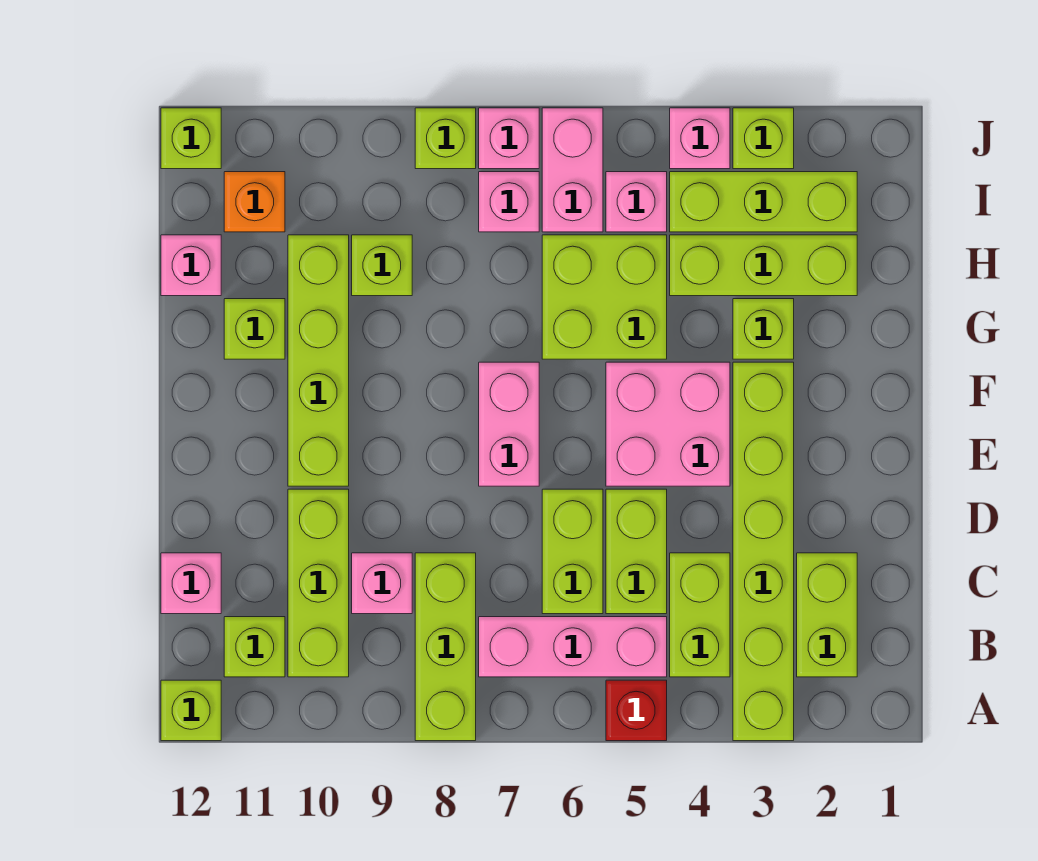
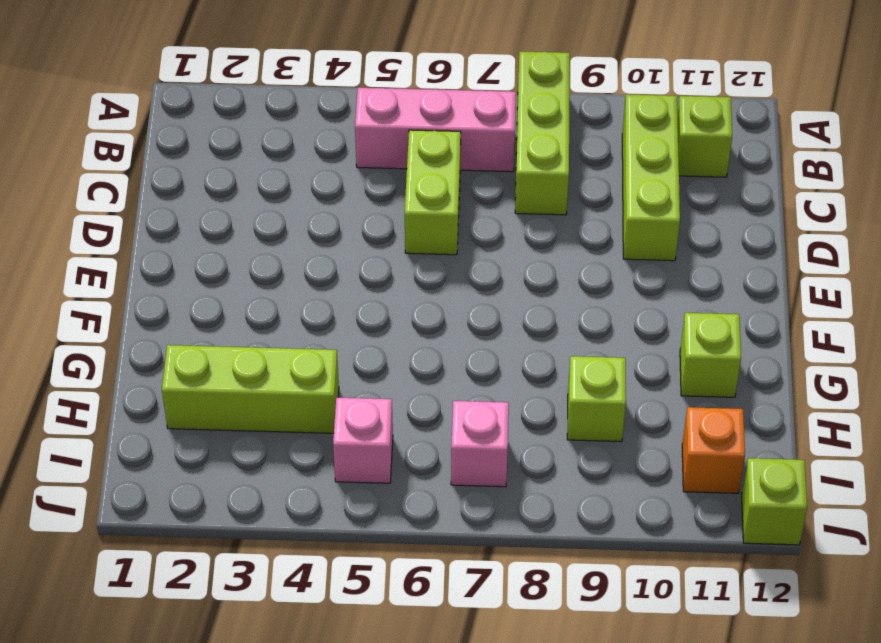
none -> lime 1x6 brick [733,362,794,741]
none -> red 1x1 brick [606,680,667,741]
none -> lime 1x1 brick [161,680,221,741]
none -> lime 1x2 brick [797,553,857,677]

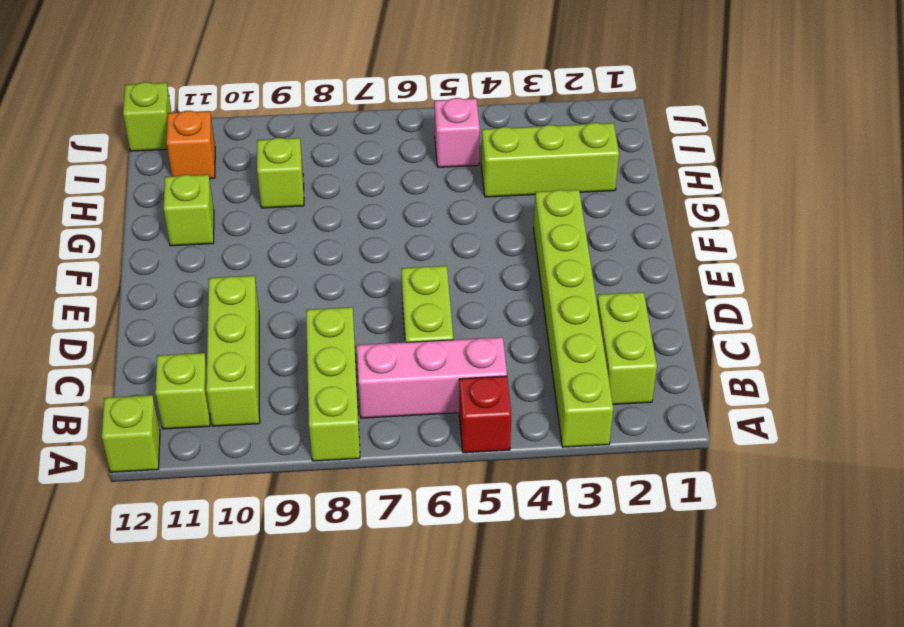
none -> lime 1x2 brick [670,553,730,677]
none -> lime 1x2 brick [606,489,667,614]
none -> pink 1x1 brick [352,553,412,614]
none -> pink 1x1 brick [161,553,221,614]

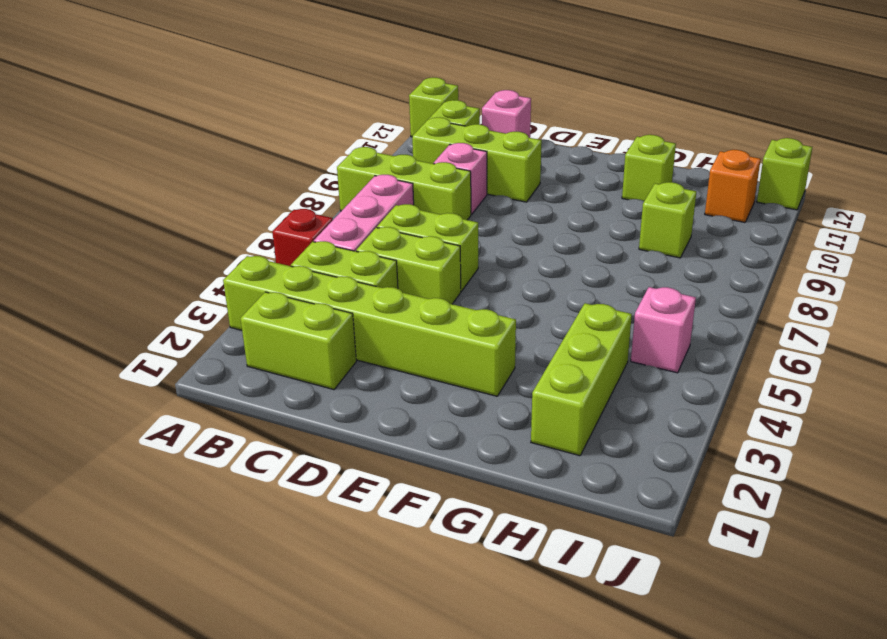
none -> pink 2x2 brick [606,362,730,486]
none -> pink 1x2 brick [479,362,539,486]
none -> lime 1x4 brick [288,235,349,486]
none -> lime 1x1 brick [733,299,794,359]

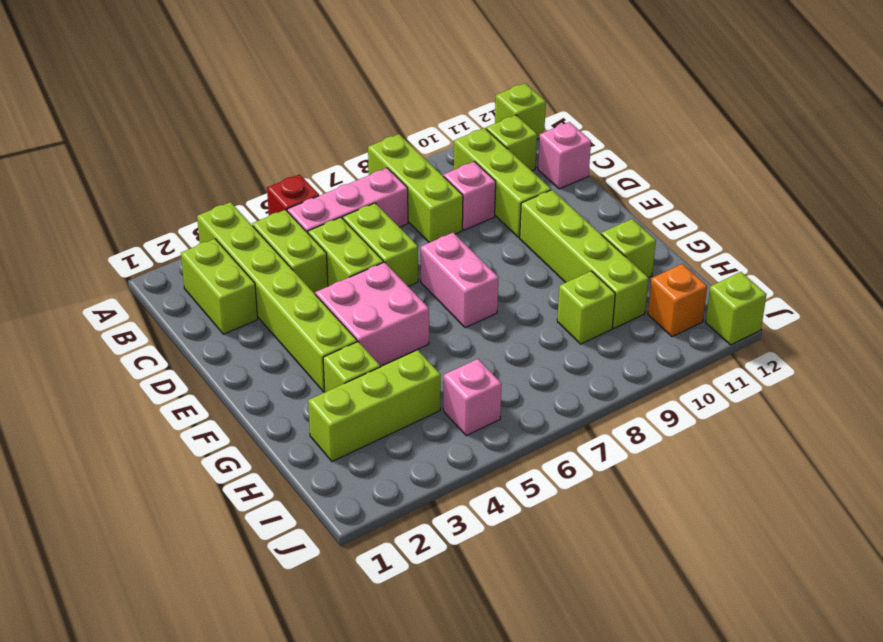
none -> lime 2x2 brick [542,235,667,359]
none -> pink 1x1 brick [161,235,221,296]
none -> lime 1x3 brick [670,172,857,232]
none -> pink 1x2 brick [542,108,603,232]

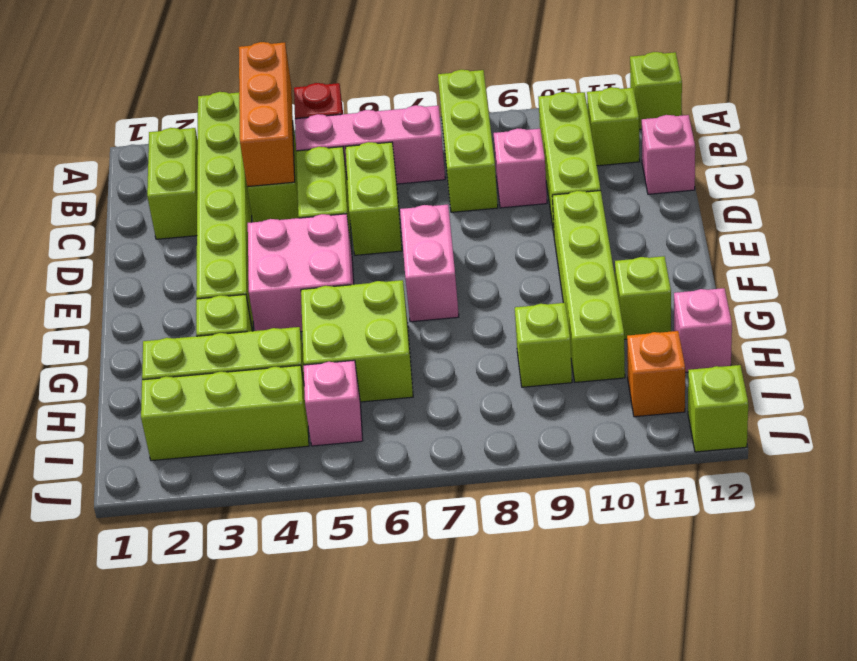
orange 1x3 brick [239,42,295,187] -> none
none -> pink 1x2 brick [542,108,603,232]
none -> pink 1x1 brick [479,172,539,232]
none -> lime 1x1 brick [733,108,794,169]
none -> pink 1x1 brick [670,108,730,169]

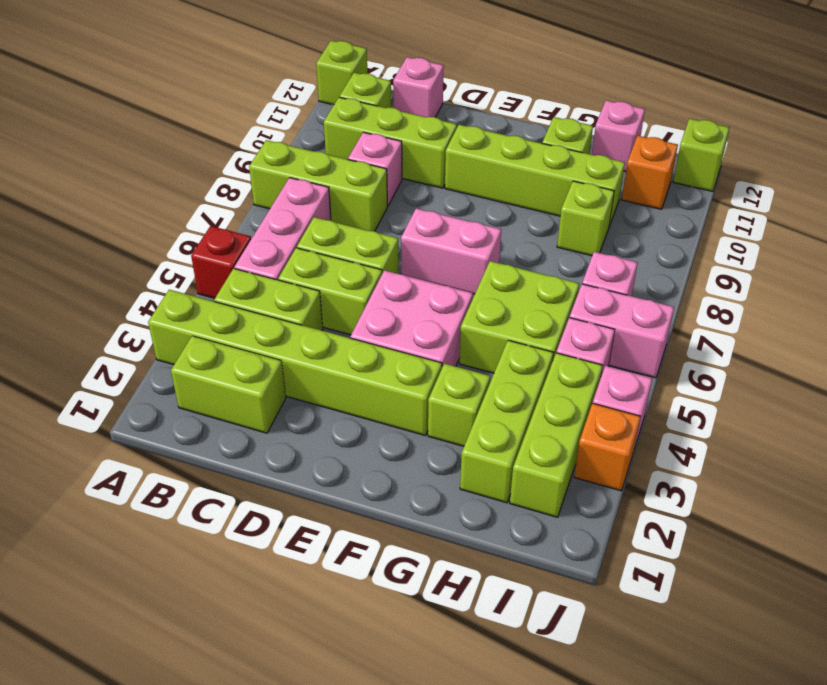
orange 1x1 brick [574,403,641,491] -> lime 1x1 brick [733,108,794,169]
none -> pink 1x1 brick [479,108,539,169]
none -> lime 1x1 brick [415,108,476,169]

